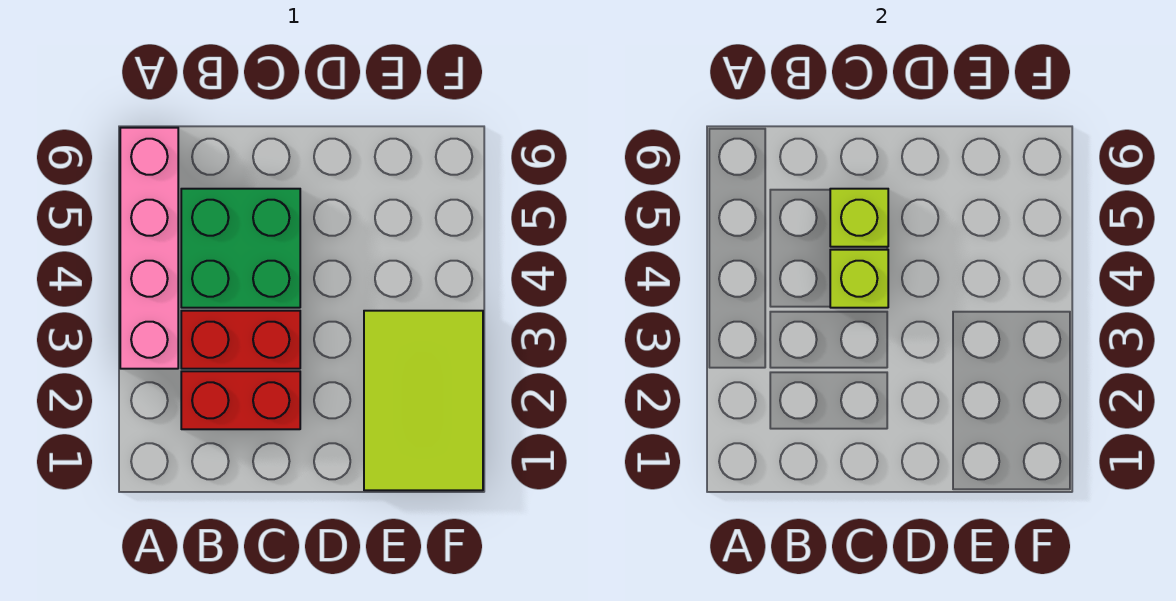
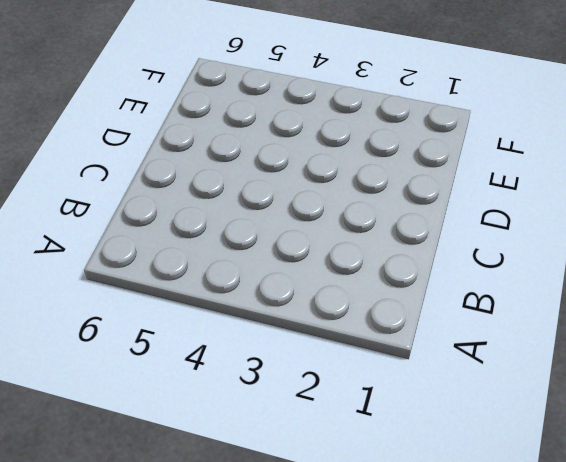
none -> pink 1x4 brick [120,128,178,369]
none -> red 1x2 brick [181,371,300,429]

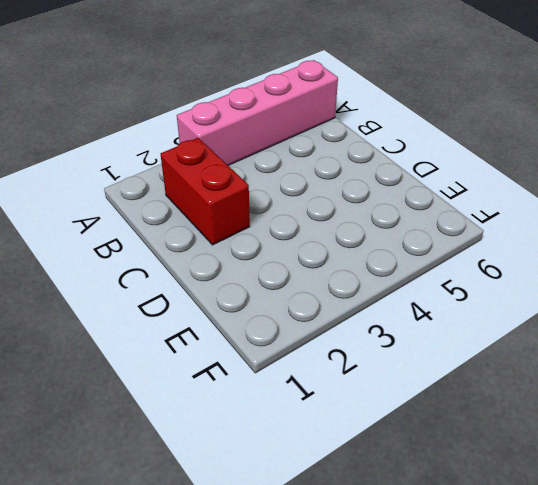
none -> red 1x2 brick [181,311,300,369]
none -> green 2x2 brick [181,189,300,308]

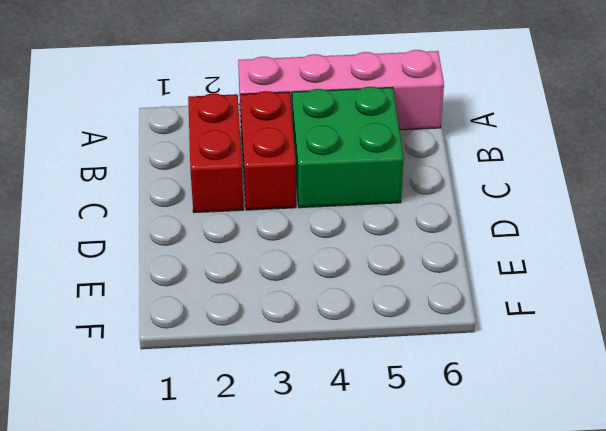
none -> lime 2x3 tile [364,311,483,490]
none -> lime 1x1 brick [830,250,888,308]

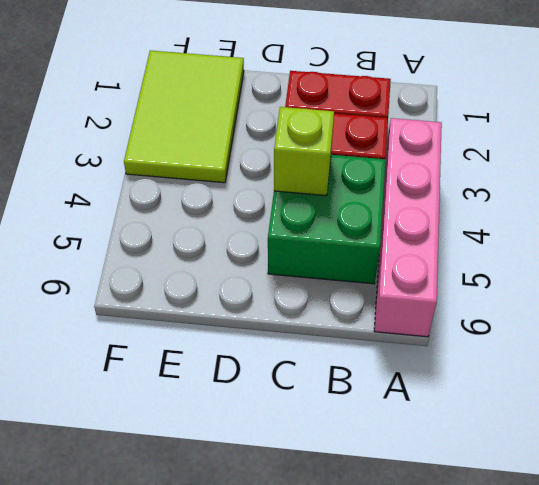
none -> lime 1x1 brick [830,189,888,247]

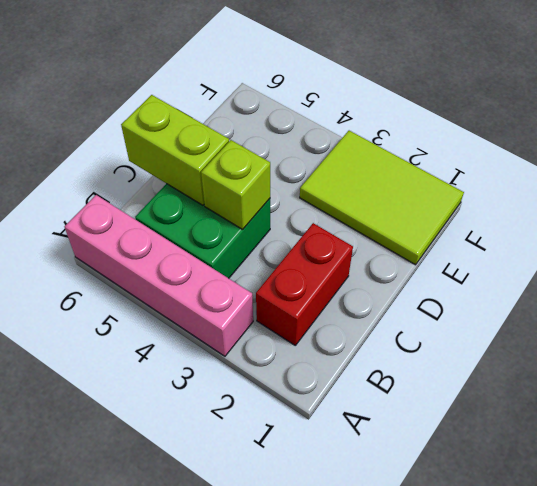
lime 1x2 brick [121,95,229,205] -> lime 1x1 brick [830,189,888,247]
none -> red 1x2 brick [181,311,300,369]

